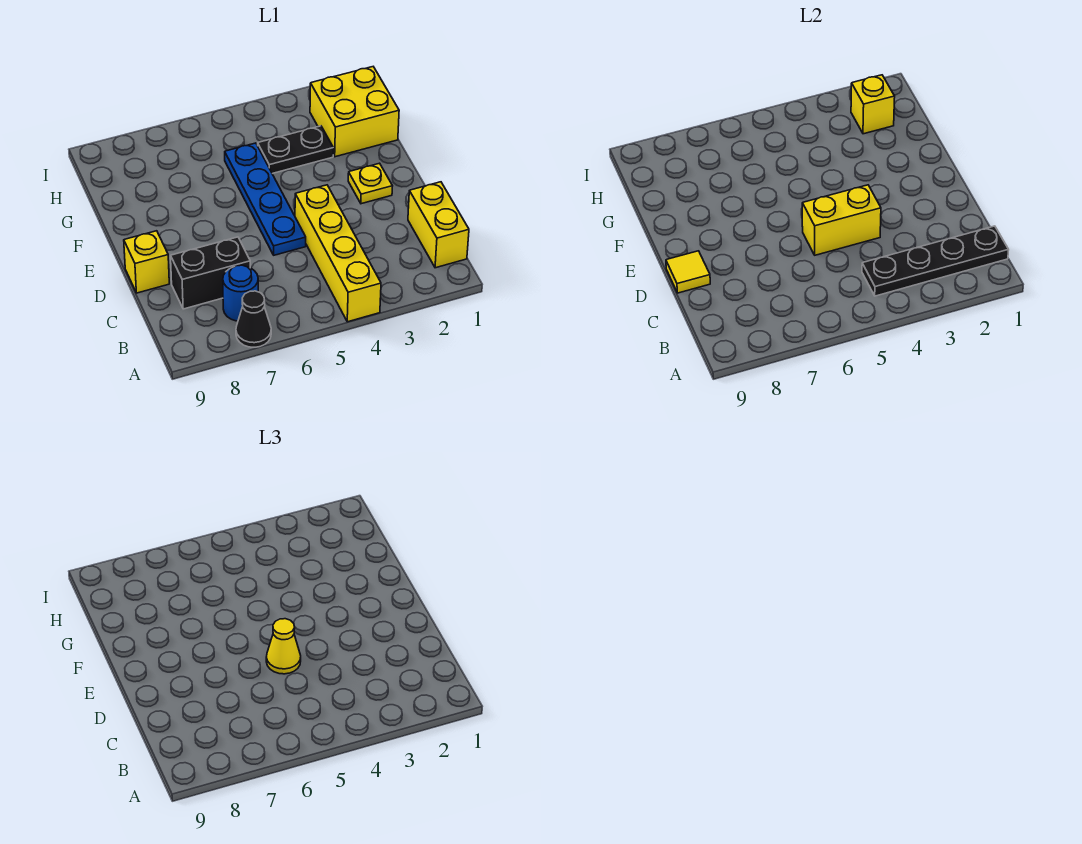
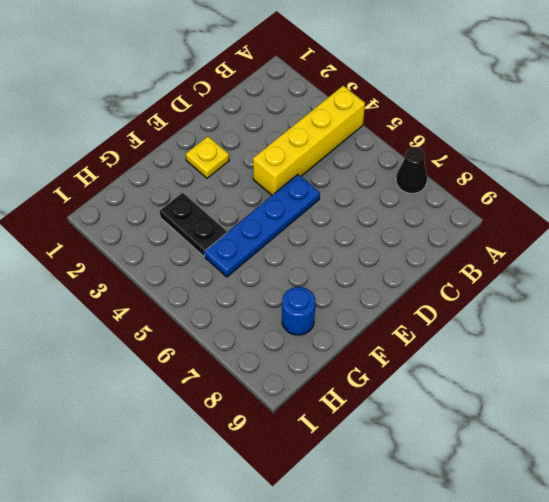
blue 1x1 round brick [282,287,315,335] -> blue 1x1 round brick moved to [223,265,258,321]
none -> yellow 1x2 brick [408,182,469,268]
none -> black 1x2 brick [171,237,250,309]
none -> yellow 1x1 brick [124,231,169,293]

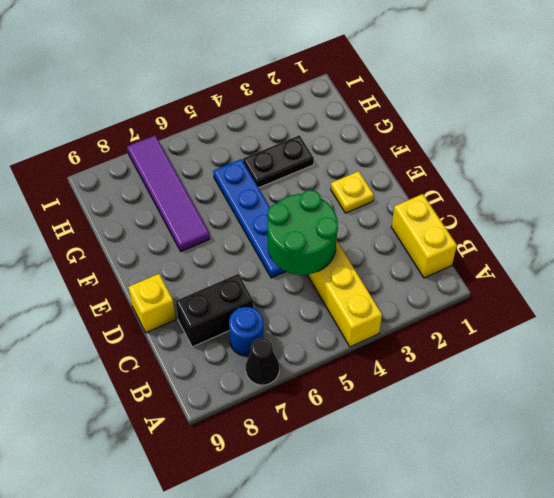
green 2x2 round brick [268,190,338,275] -> yellow 1x2 brick [802,185,881,255]
purple 1x4 tile [127,135,210,251] -> none
none -> yellow 2x2 brick [310,67,399,157]
none -> black 1x4 plate [862,226,1008,296]
none -> yellow 1x1 tile [666,251,710,293]

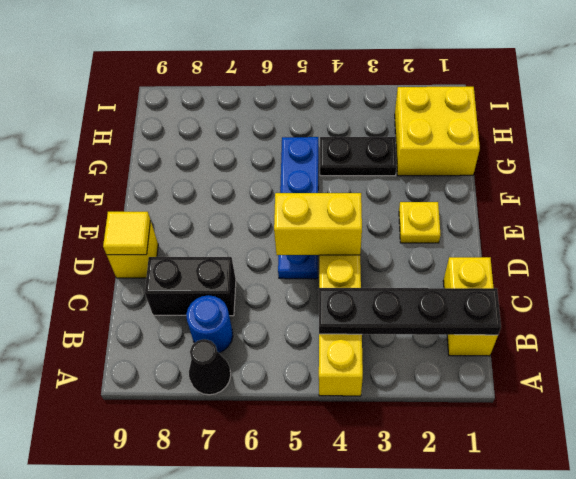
none -> yellow 1x1 brick [851,75,895,134]
none -> yellow 1x1 cone [266,619,301,674]

